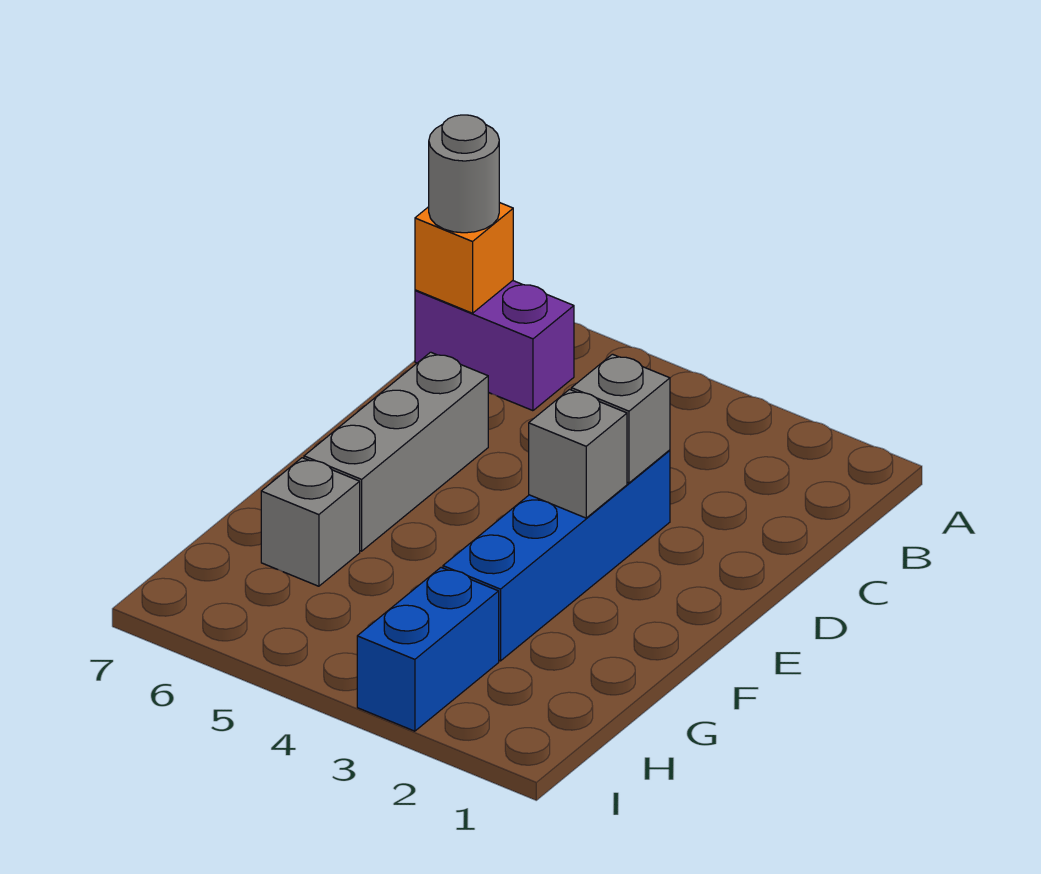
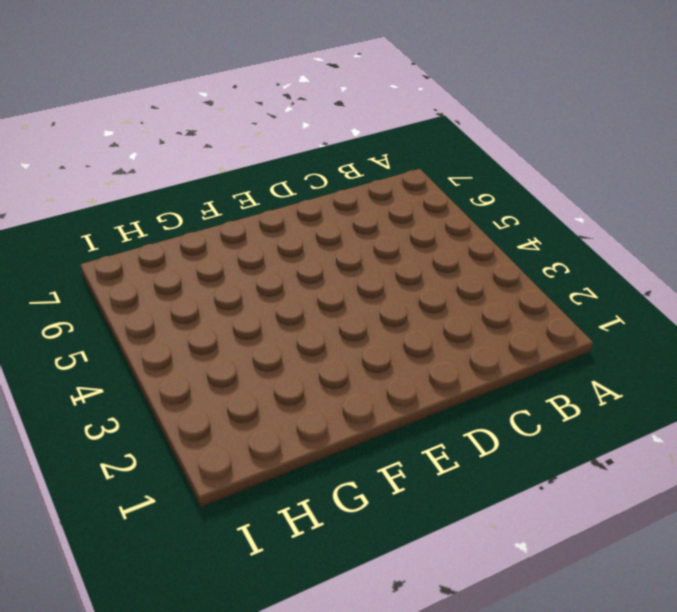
none -> purple 1x2 brick [415,281,574,411]
none -> blue 1x4 brick [443,450,670,661]

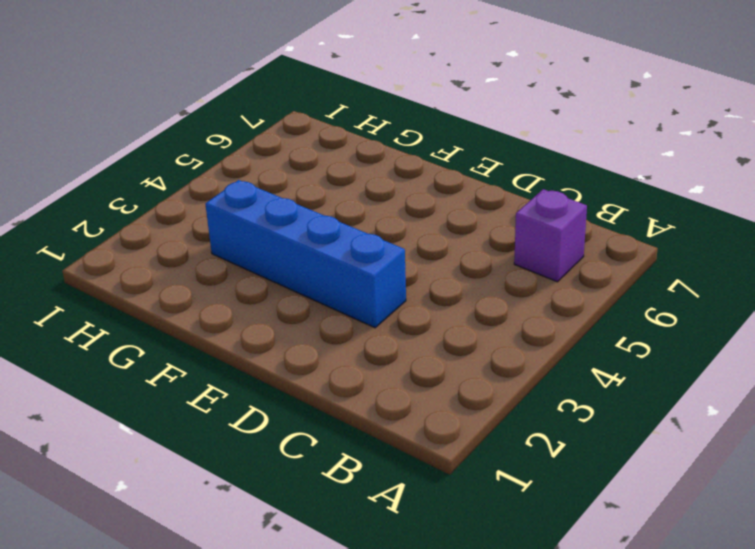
purple 1x1 brick [514,189,587,282] -> purple 1x2 brick [415,281,574,411]
none -> grey 1x3 brick [304,352,488,551]
none -> grey 1x1 brick [261,458,360,586]

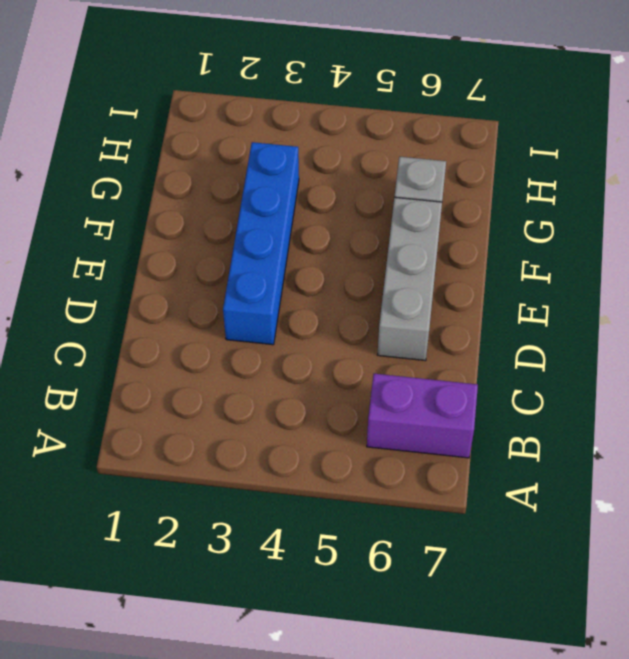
none -> blue 1x2 brick [357,568,499,731]
none -> orange 1x1 brick [415,202,513,313]

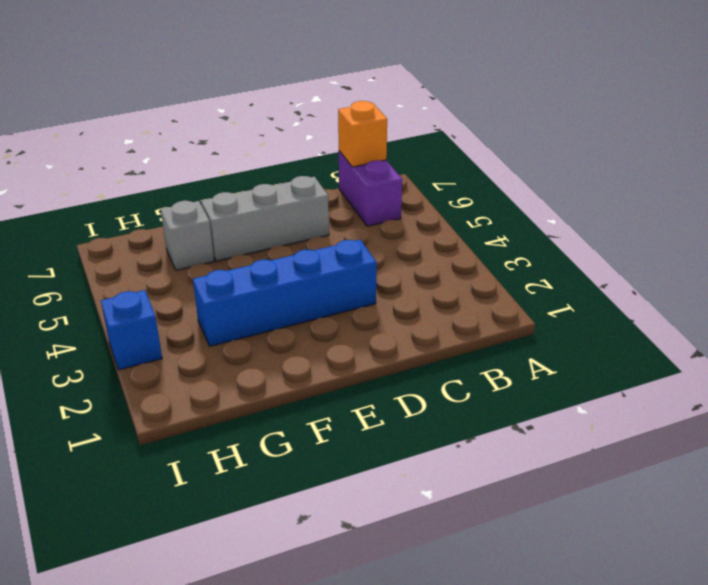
blue 1x1 brick [101,290,162,370] -> blue 1x2 brick [357,568,499,731]
none -> grey 1x1 brick [571,354,670,483]
none -> grey 1x1 brick [529,390,627,518]

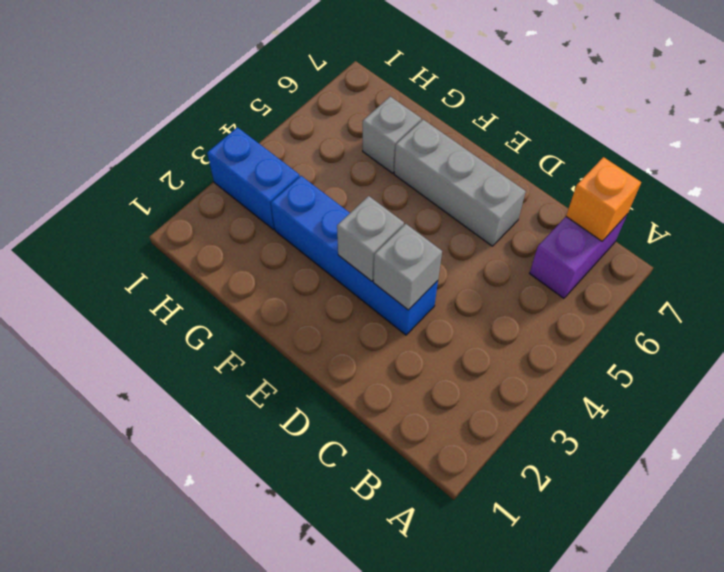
none -> grey 1x1 round brick [429,115,499,233]

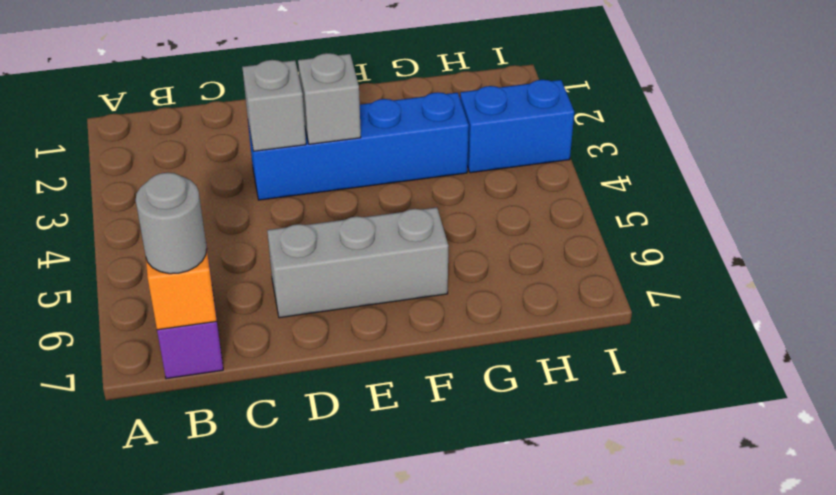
none -> grey 1x1 brick [261,458,360,586]

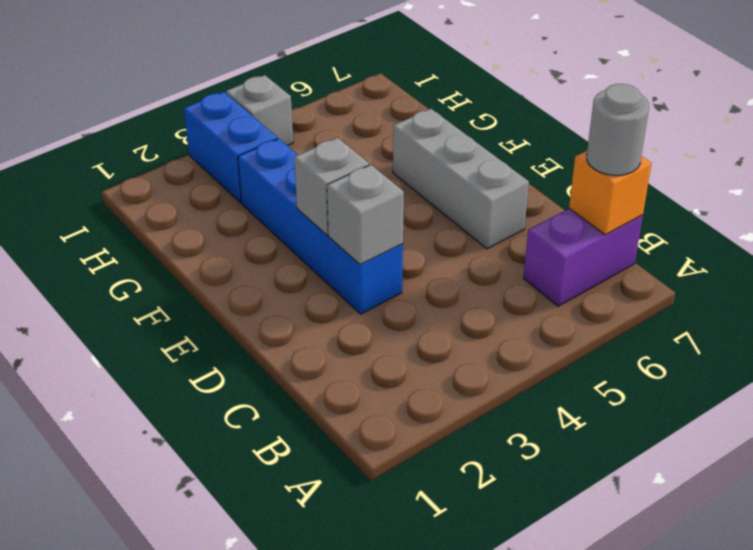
grey 1x1 brick [226,75,293,146] -> grey 1x1 brick moved to [261,458,360,586]

